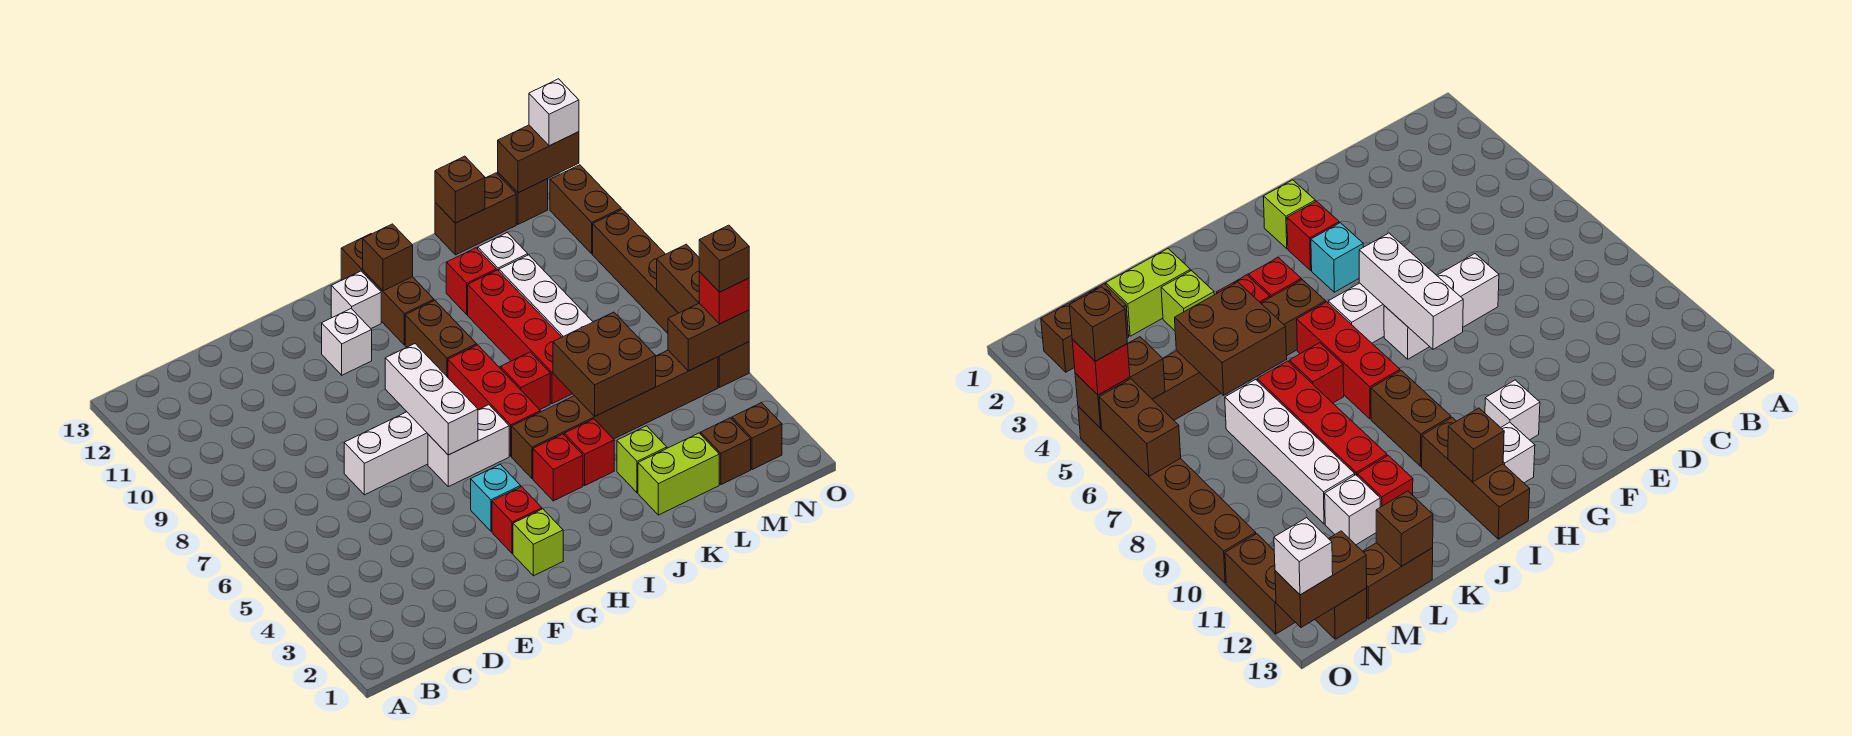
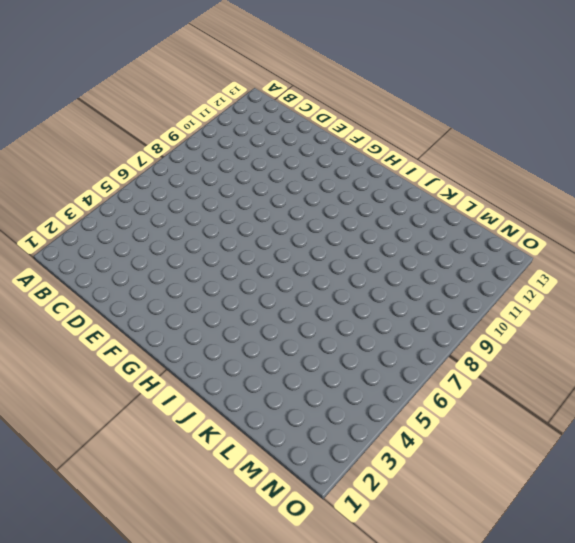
none -> white 1x3 brick [344,412,428,495]
none -> lime 1x1 brick [513,509,563,576]
none -> red 1x1 brick [492,487,542,554]
none -> cyan 1x1 brick [471,464,521,531]

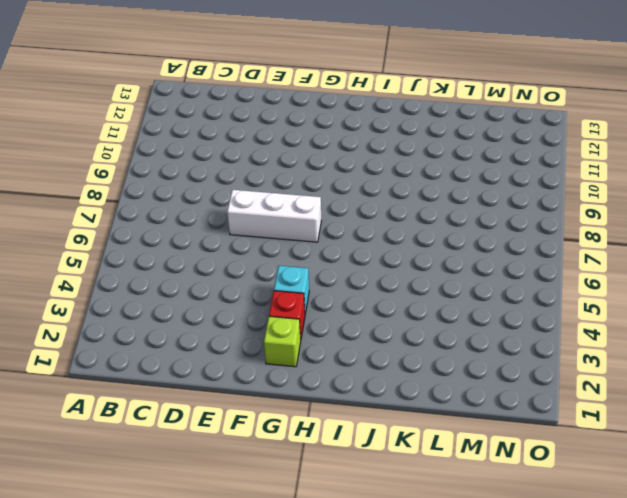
none -> white 1x2 brick [428,405,509,487]
none -> white 1x1 brick [322,309,372,375]
none -> white 1x1 brick [331,271,381,328]
none -> red 1x1 brick [533,434,583,501]

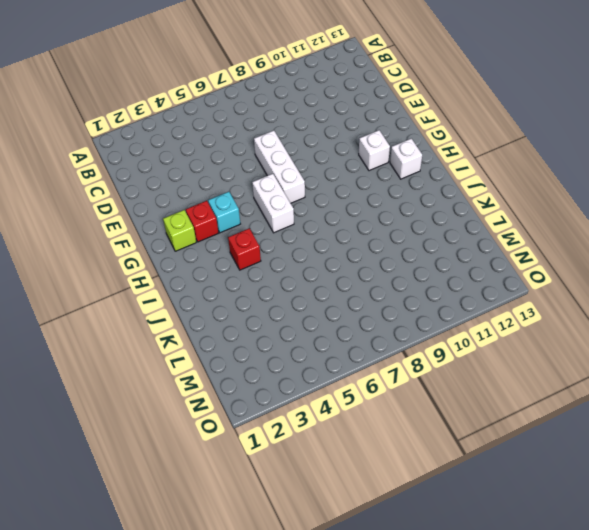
none -> brown 1x6 brick [512,350,718,479]
none -> red 1x3 brick [448,345,540,456]
none -> brown 1x2 brick [405,301,477,377]
none -> brown 1x3 brick [341,234,434,345]

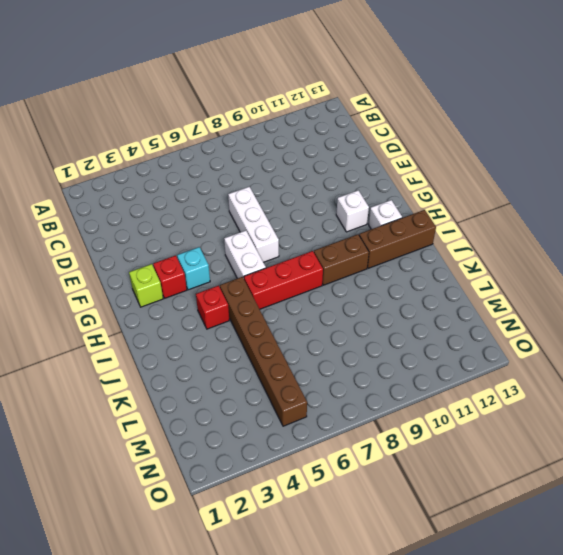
none -> red 1x1 brick [564,419,614,485]
none -> red 1x1 brick [500,352,550,410]
none -> lime 1x2 brick [638,433,719,515]
none -> lime 1x1 brick [617,426,667,493]

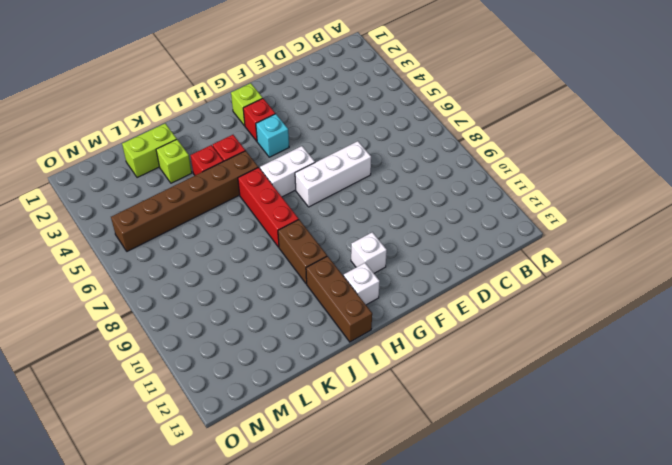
none -> red 1x1 brick [500,352,550,410]
none -> red 1x4 brick [468,270,572,404]
none -> red 1x1 brick [446,248,497,314]
none -> white 1x4 brick [499,255,593,337]

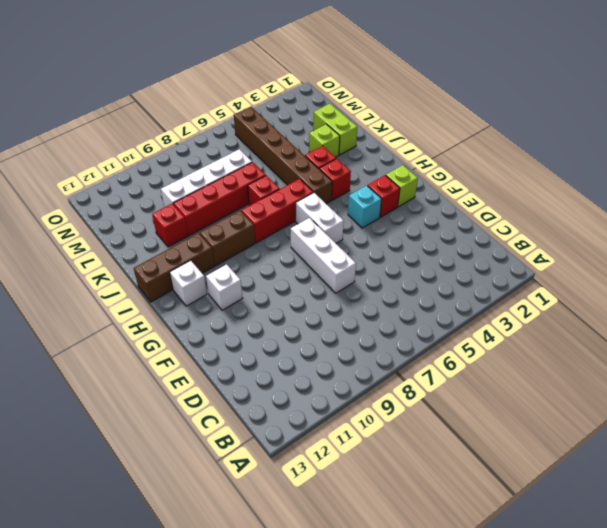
none -> white 1x1 brick [478,233,528,271]
none -> brown 1x2 brick [435,173,516,255]
none -> brown 1x1 brick [701,418,751,485]
none -> brown 1x1 brick [732,403,782,470]

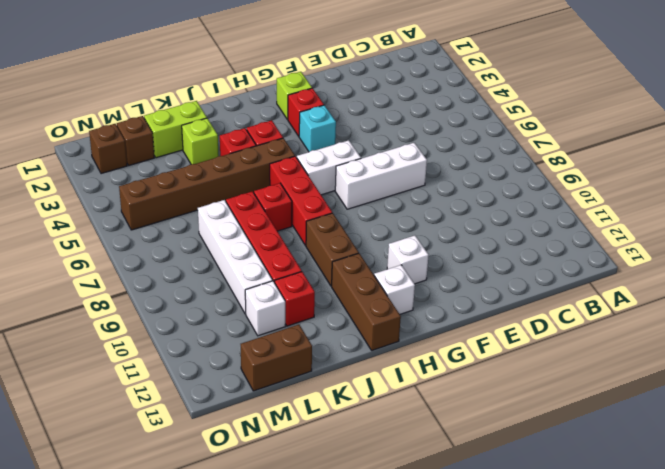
none -> brown 1x1 brick [498,173,548,224]
none -> brown 1x6 brick [593,209,749,388]
none -> brown 1x2 brick [550,165,621,254]
none -> white 1x3 brick [385,344,478,455]

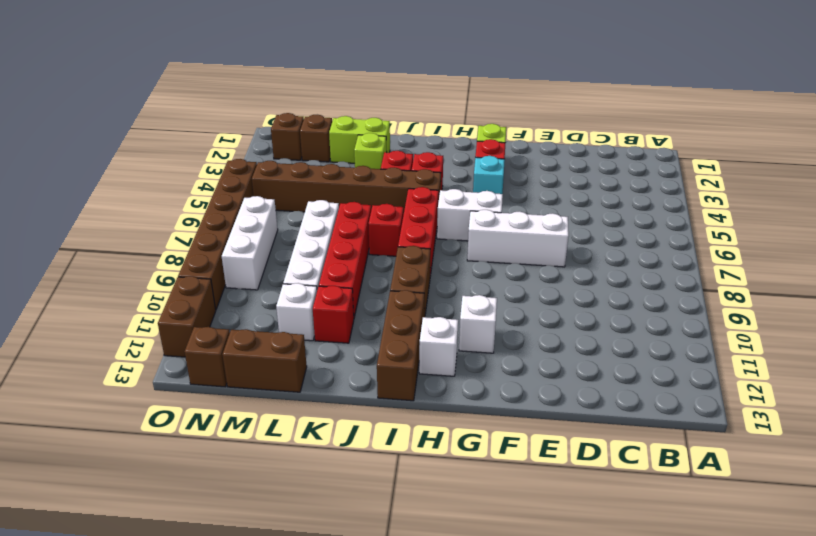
white 1x3 brick [222,196,278,290] -> white 1x3 brick moved to [385,344,478,455]
none -> brown 1x1 brick [363,224,413,291]
none -> brown 2x2 brick [553,312,656,416]
none -> brown 1x1 brick [435,156,485,223]
none -> brown 1x2 brick [668,303,749,371]

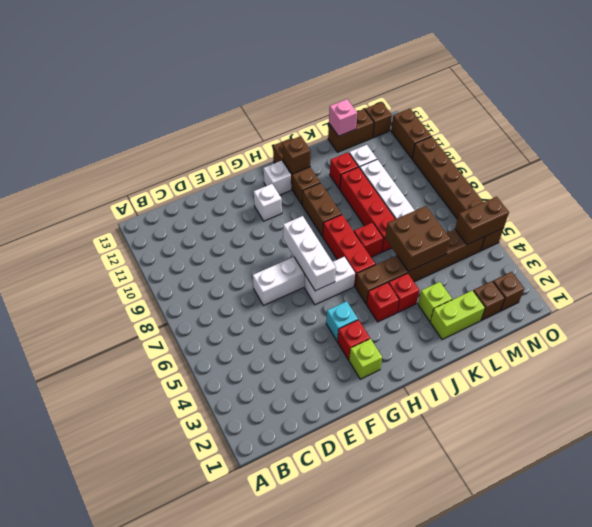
pink 1x1 brick [329,99,357,136] -> brown 1x1 brick [435,156,485,223]
none -> brown 1x2 brick [498,125,579,193]
none -> brown 1x2 brick [657,244,699,313]
none -> red 1x1 brick [699,272,749,324]
none -> white 1x1 brick [529,79,579,146]

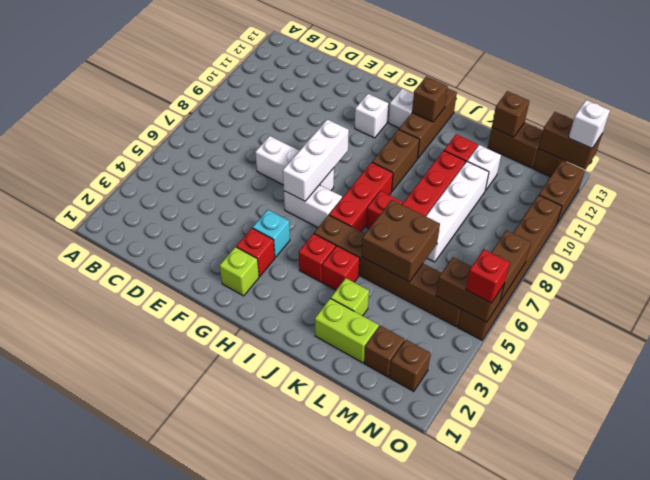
none -> brown 1x1 brick [699,225,749,292]

